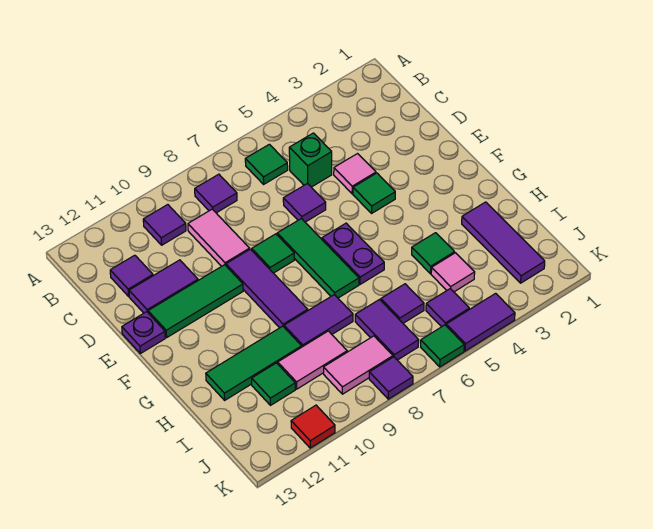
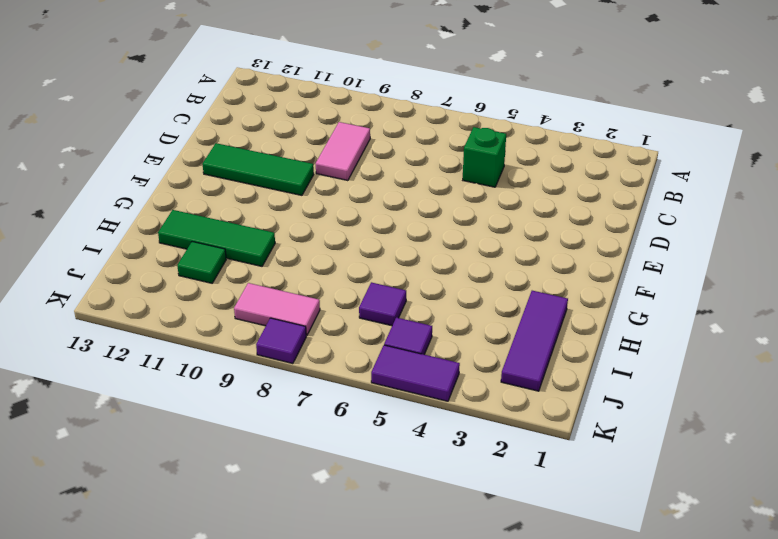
none -> green 1x1 tile [245,144,288,184]
none -> purple 1x1 tile [195,174,237,213]
none -> purple 1x1 tile [143,205,186,245]
none -> purple 1x1 tile [110,255,153,296]

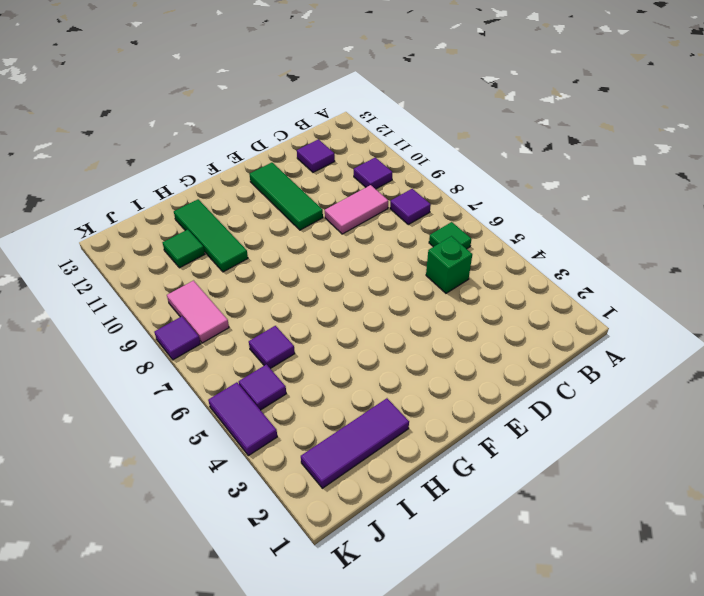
none -> pink 1x1 tile [334,154,376,194]
none -> purple 1x1 tile [283,183,326,222]
none -> purple 1x2 tile [129,260,198,313]
none -> green 1x1 tile [353,173,395,213]

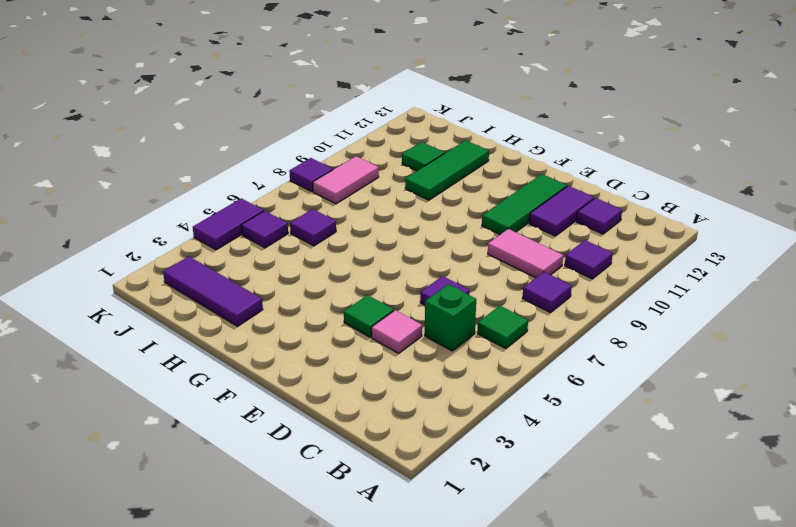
none -> green 1x3 tile [277,218,359,298]
none -> green 1x1 tile [252,234,294,273]
none -> purple 1x3 tile [226,249,308,328]
none -> purple 1x1 plate [122,312,165,354]

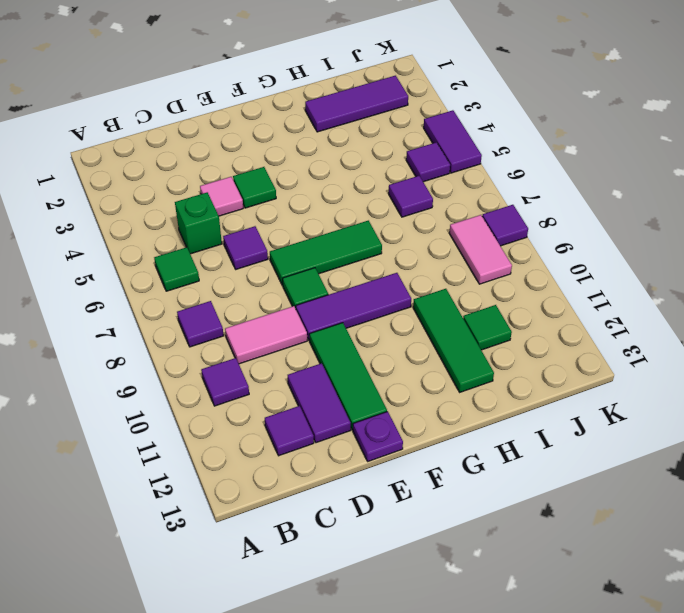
none -> purple 1x2 plate [322,223,384,284]
none -> green 1x1 tile [412,233,455,274]
none -> purple 1x2 tile [284,295,353,347]
none -> pink 1x1 tile [431,253,475,292]

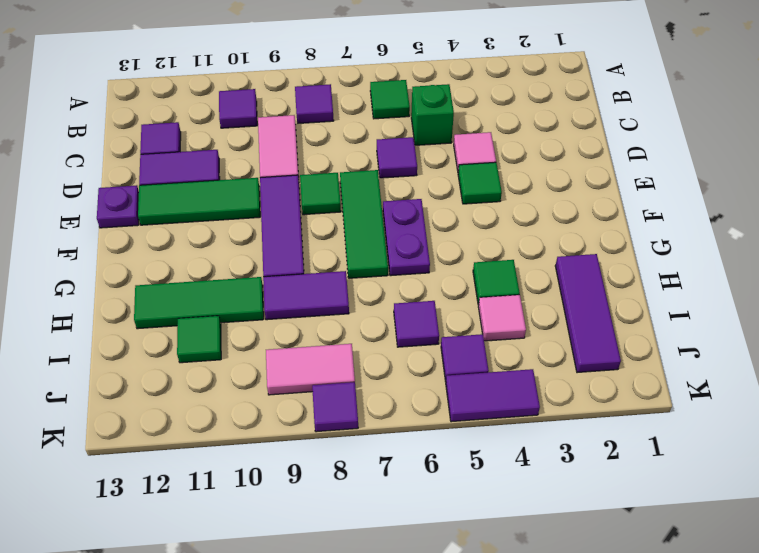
none -> purple 1x2 tile [355,300,419,360]
none -> pink 1x2 tile [278,331,347,389]
none -> green 1x1 tile [421,325,464,367]
none -> red 1x1 tile [291,405,335,448]

